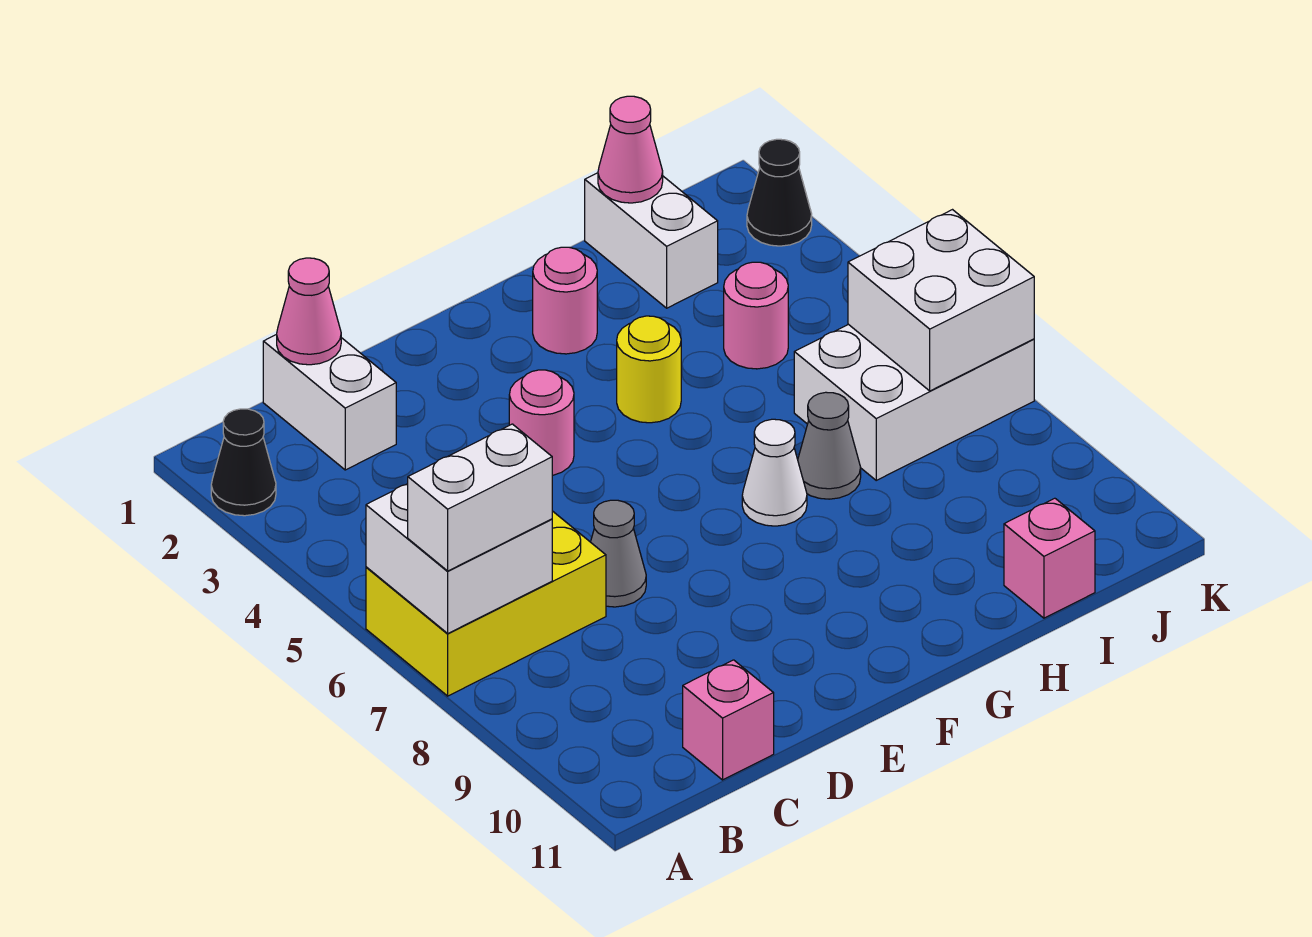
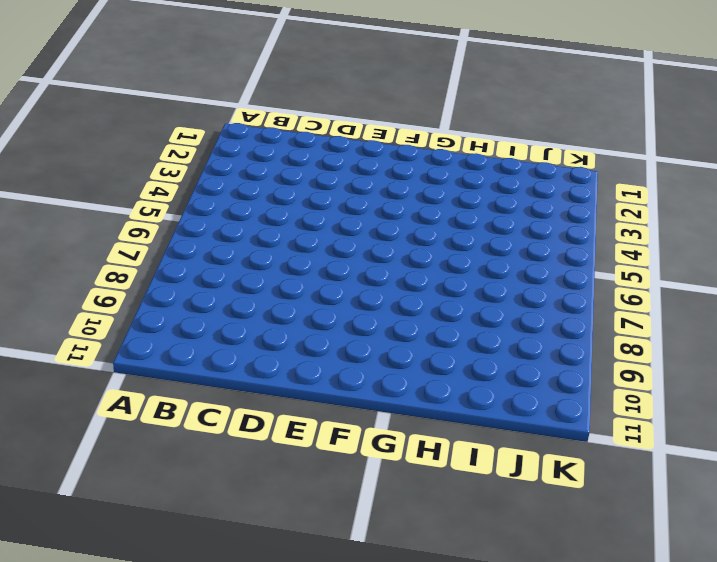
none -> black 1x1 cone [211,409,276,516]
none -> yellow 2x3 brick [366,511,606,696]
none -> white 1x2 brick [263,334,396,470]

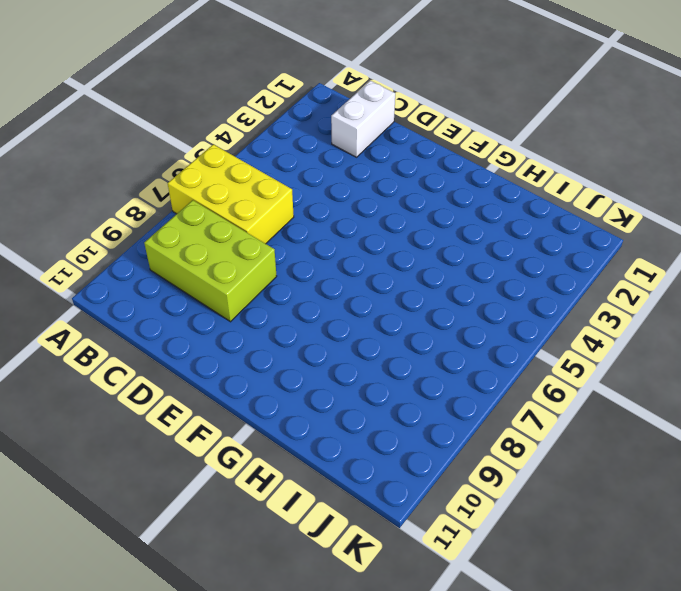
lime 2x3 brick [144,200,277,322] -> none
none -> black 1x1 cone [211,409,276,516]
none -> pink 1x1 brick [683,660,774,780]
none -> grey 1x1 cone [591,500,646,607]

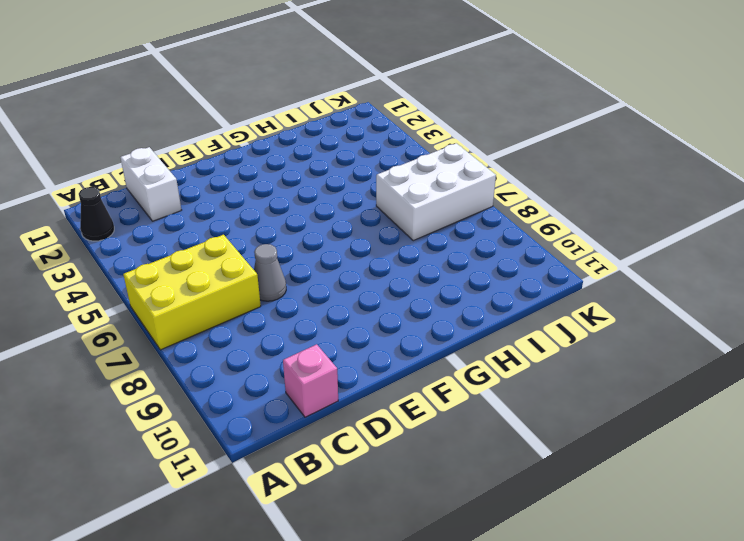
none -> pink 1x1 round brick [509,370,574,476]
none -> pink 1x1 round brick [533,247,597,354]
none -> yellow 1x1 round brick [617,316,681,423]

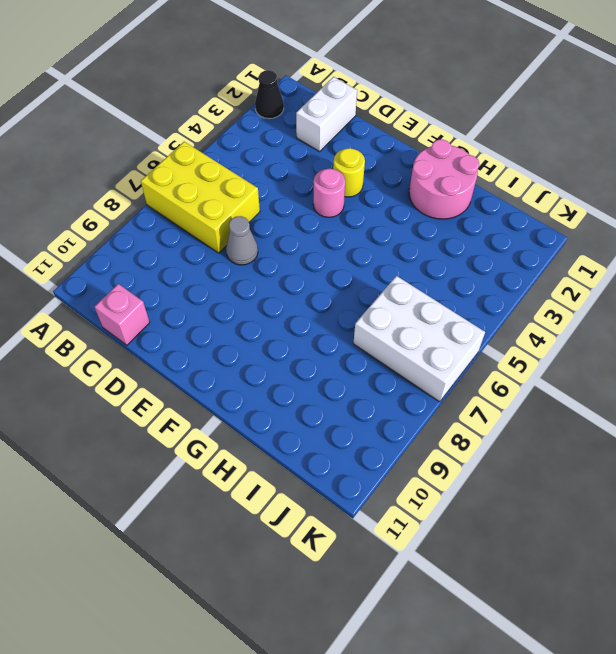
yellow 1x1 round brick [333,148,365,197] -> yellow 1x1 round brick moved to [617,316,681,423]
pink 2x2 round brick [409,140,479,219] -> pink 1x1 round brick [533,247,597,354]
none -> white 1x1 cone [742,419,807,526]
none -> grey 1x1 cone [798,392,861,499]
none -> white 1x2 brick [585,173,718,308]

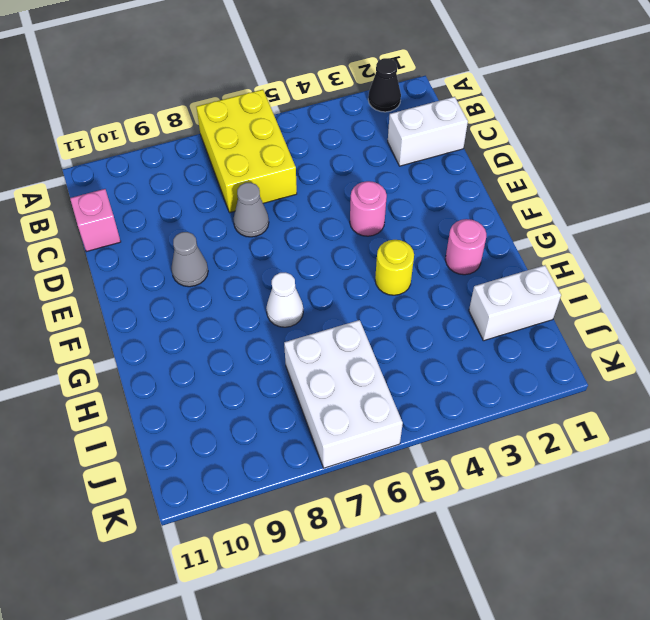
grey 1x1 cone [171,232,208,287] -> grey 1x1 cone moved to [798,392,861,499]
none -> pink 1x1 round brick [724,262,788,369]
none -> pink 1x1 brick [1004,498,1095,618]
none -> black 1x1 cone [747,139,812,246]

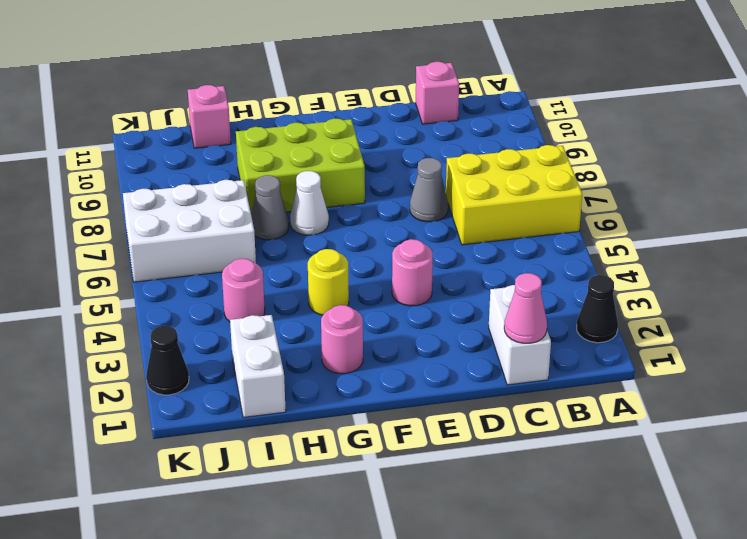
lime 2x3 brick [236,118,365,213] -> none
none -> white 2x2 brick [366,484,552,633]
none -> pink 1x1 cone [598,96,663,203]
none -> white 2x2 brick [848,210,1034,391]

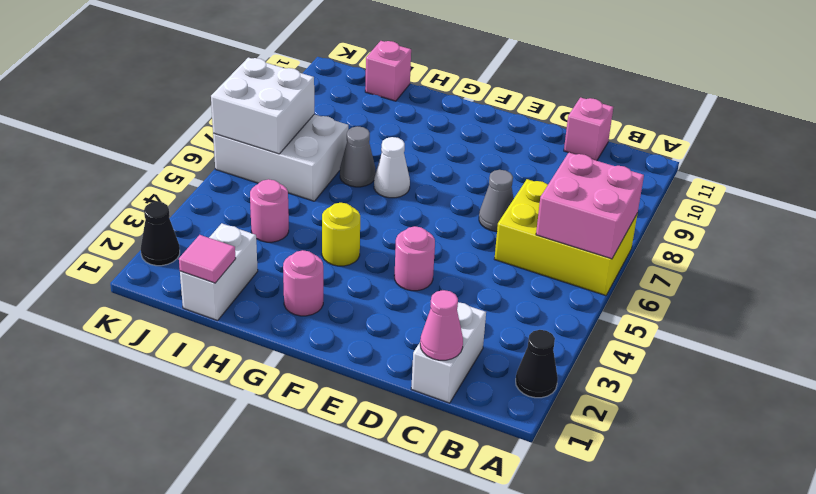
pink 2x2 brick [536,153,644,259] -> white 2x2 brick [366,484,552,633]
pink 1x1 tile [179,235,236,283] -> pink 1x1 cone [598,96,663,203]
none -> white 1x2 brick [408,424,552,571]

